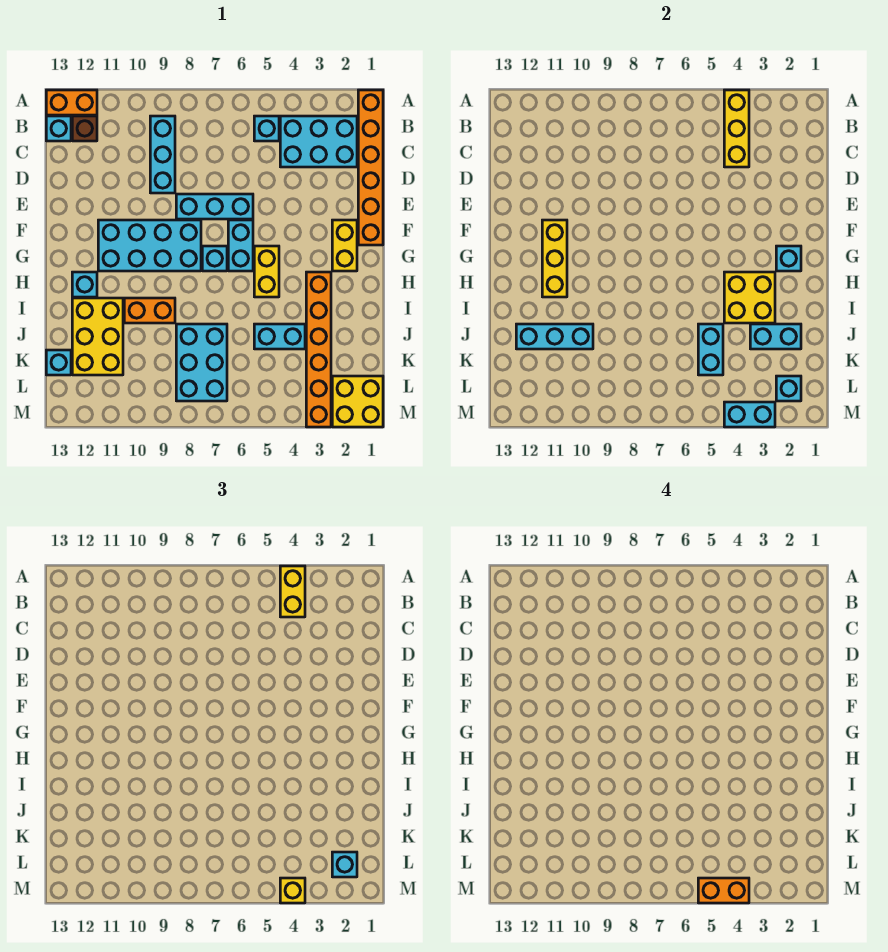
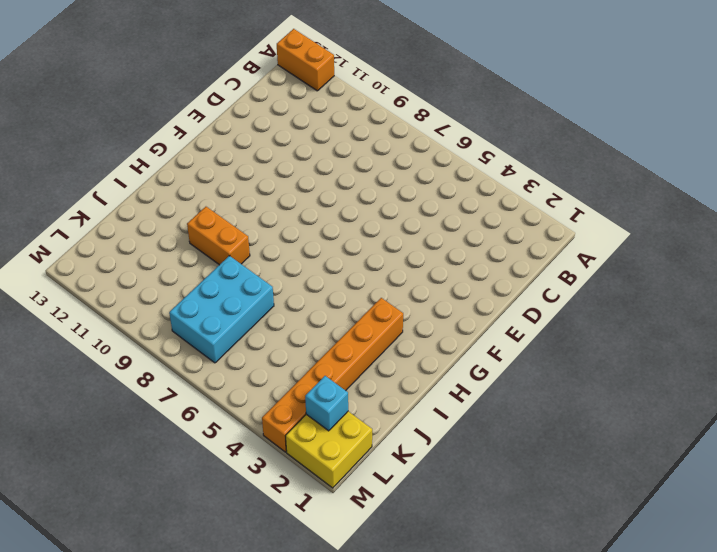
none -> orange 1x6 brick [358,90,383,245]
none -> cyan 2x3 brick [280,116,357,167]
none -> cyan 1x1 brick [254,116,279,141]
none -> cyan 1x3 brick [150,116,175,193]

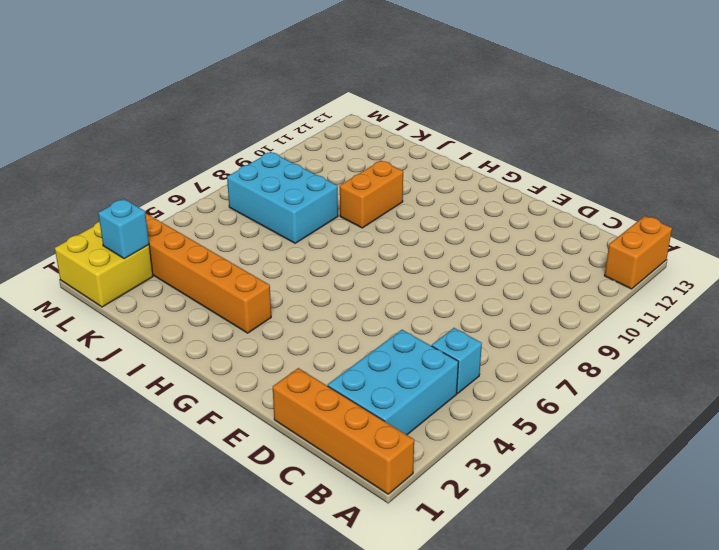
orange 1x4 brick [273,368,414,494] -> orange 1x6 brick [358,90,383,245]
none -> cyan 1x3 brick [150,116,175,193]
none -> brown 1x1 brick [72,116,97,141]
none -> cyan 1x1 brick [46,116,71,141]
none -> cyan 1x3 brick [176,194,253,219]

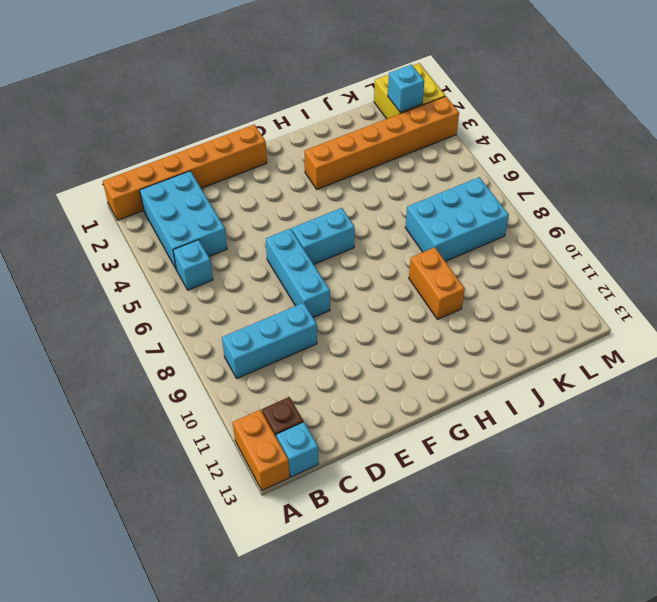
none -> yellow 1x2 brick [332,220,357,271]
none -> cyan 2x4 brick [98,220,201,271]
none -> yellow 1x2 brick [254,246,279,297]
none -> cyan 1x1 brick [202,246,227,271]

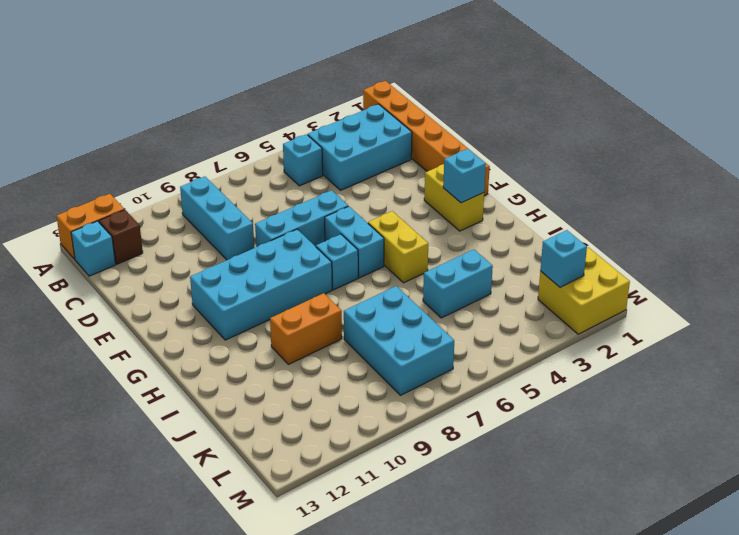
none -> orange 1x6 brick [306,272,331,427]
none -> cyan 1x1 brick [72,272,97,297]
none -> yellow 2x3 brick [72,298,123,375]
none -> cyan 1x1 brick [46,350,71,375]

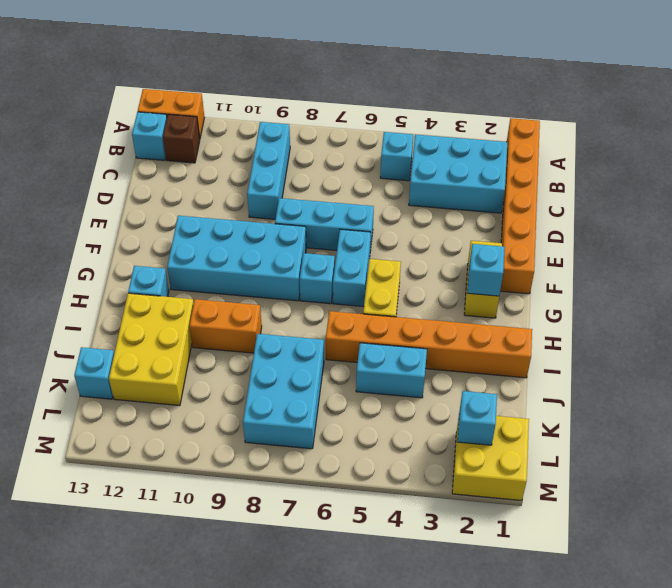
orange 1x6 brick [326,311,532,378] -> orange 1x6 brick turned to [306,272,331,427]
none -> yellow 1x3 brick [724,90,749,167]
none -> yellow 1x3 brick [542,220,567,297]
none -> yellow 2x2 brick [724,272,775,323]
none -> cyan 1x2 brick [750,324,801,349]

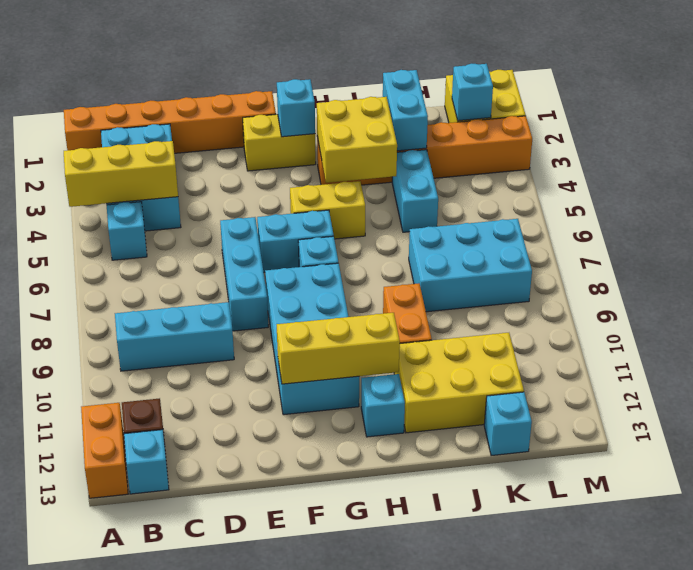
none -> cyan 1x2 brick [698,324,723,375]
none -> cyan 1x3 brick [516,324,593,349]
none -> cyan 1x2 brick [724,402,775,427]
none -> yellow 1x2 brick [280,566,305,617]

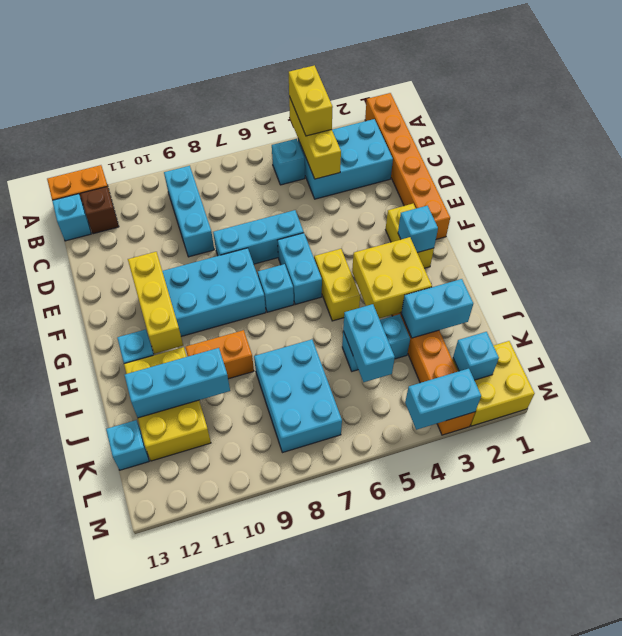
none -> cyan 1x1 brick [332,852,357,877]
none -> yellow 1x1 brick [280,878,305,903]
none -> orange 1x2 brick [698,878,749,903]

